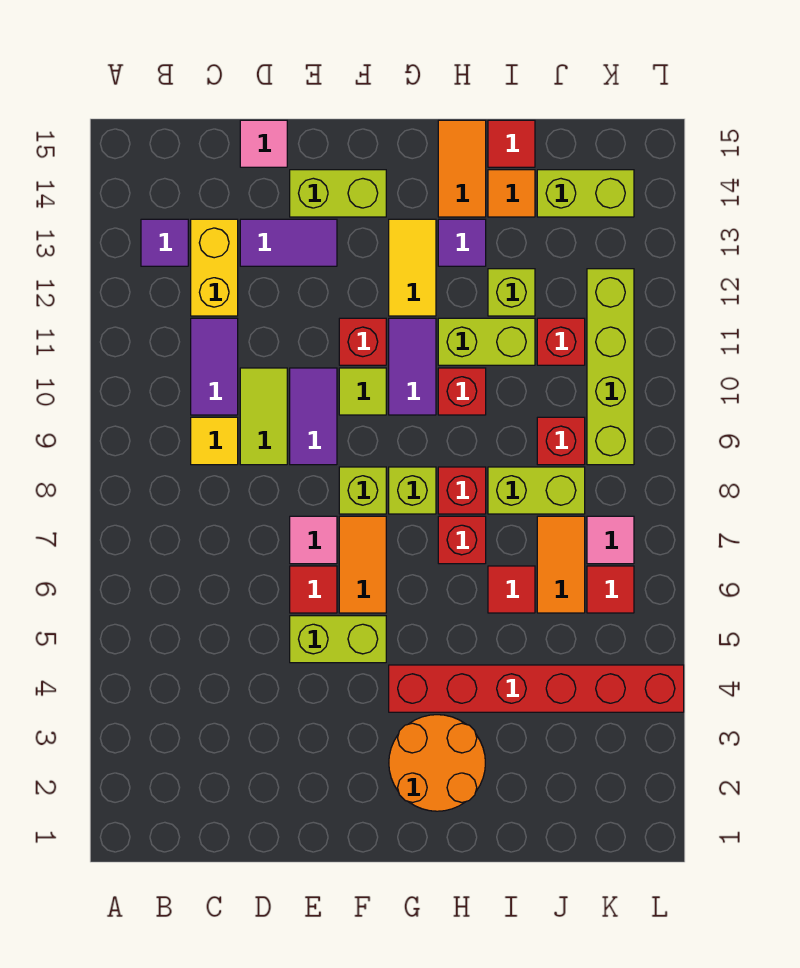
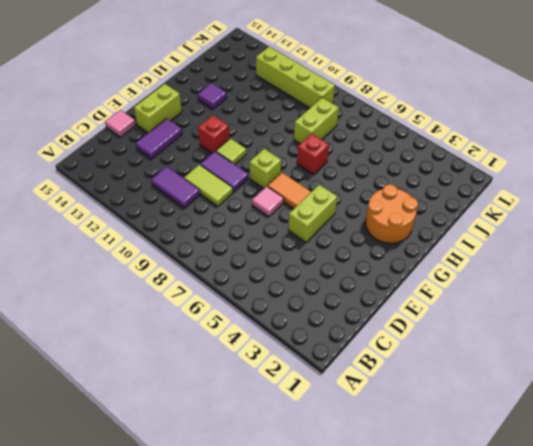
none -> purple 1x1 tile [141,219,188,266]
none -> yellow 1x1 tile [191,417,238,465]
none -> yellow 1x2 brick [191,219,238,316]
none -> red 1x1 tile [290,566,337,613]

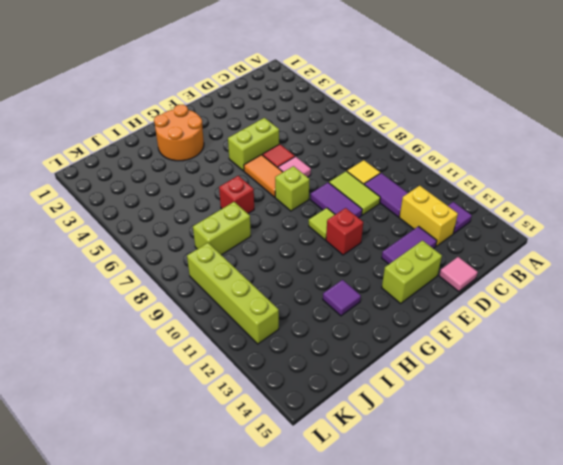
none -> red 1x6 brick [389,665,684,712]
none -> lime 1x1 brick [389,467,436,514]
none -> purple 1x2 tile [389,318,436,415]
none -> yellow 1x2 tile [389,219,436,316]

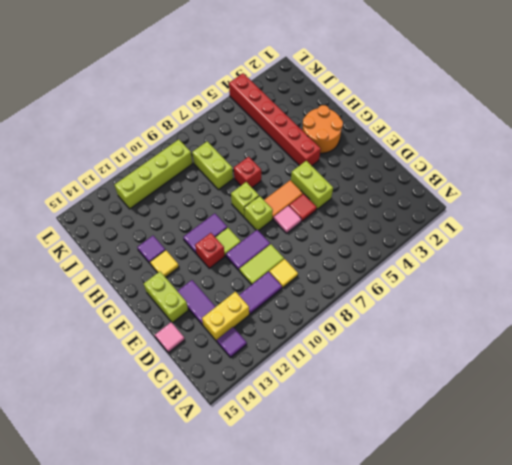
yellow 1x1 tile [150,250,179,277] -> yellow 1x2 tile [389,219,436,316]
none -> red 1x1 brick [438,467,486,514]
none -> red 1x1 brick [438,368,486,415]
none -> lime 1x2 brick [438,318,535,365]
none -> orange 1x2 tile [438,120,486,217]

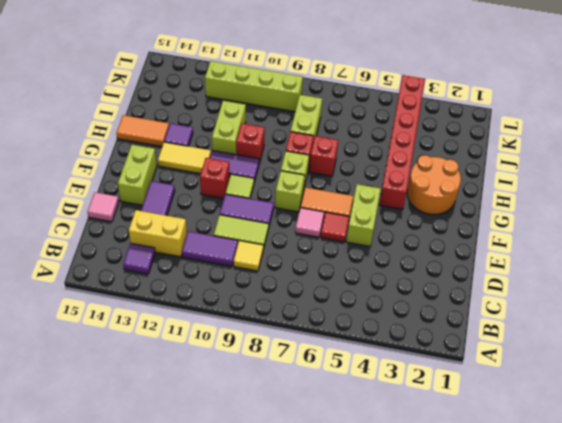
none -> red 1x1 tile [488,566,535,613]
none -> lime 1x1 brick [488,269,535,316]
none -> orange 1x1 tile [488,170,535,217]
none -> red 1x1 tile [488,120,535,167]

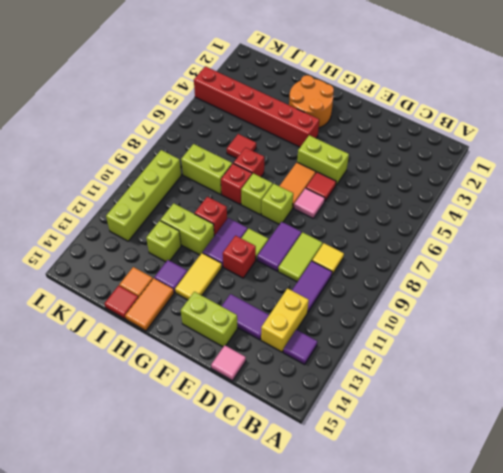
none -> orange 1x2 tile [537,516,585,613]
none -> red 1x1 brick [537,417,585,465]
none -> red 1x1 brick [537,318,585,365]
none -> lime 1x2 brick [537,170,634,217]

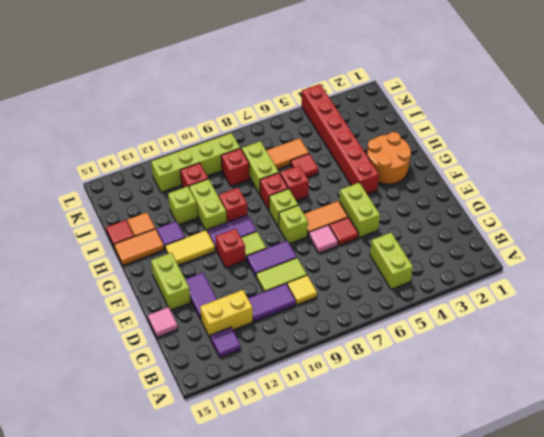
lime 1x2 brick [370,233,413,289] -> lime 1x2 brick moved to [537,170,634,217]
none -> red 1x1 tile [587,566,634,613]
none -> pink 1x1 tile [587,516,634,564]

